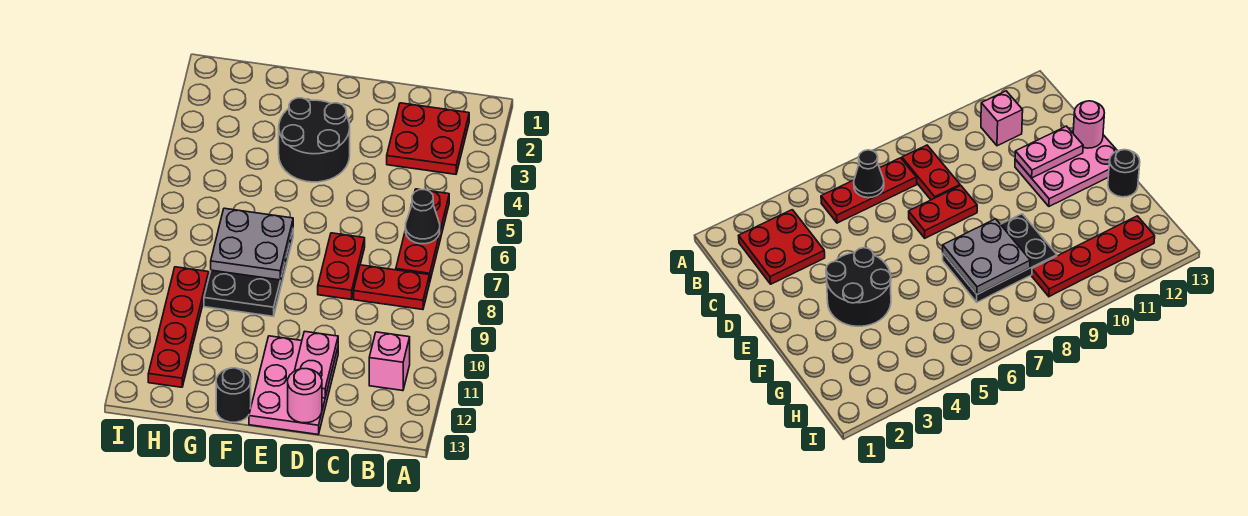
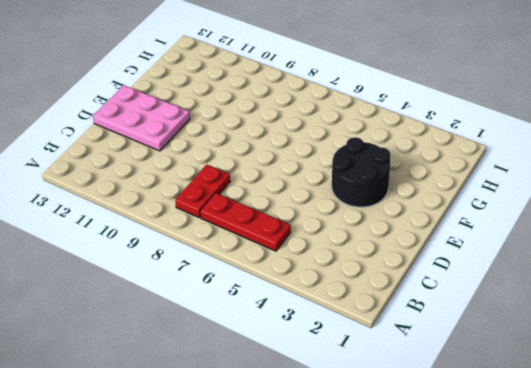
none -> red 2x2 plate [387,103,469,174]
none -> pink 1x1 brick [369,332,410,391]
none -> red 1x2 plate [318,233,365,299]

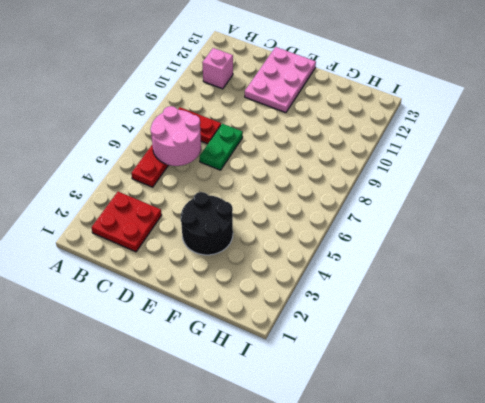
pink 2x2 round brick [151,106,201,166] -> black 1x1 cone [405,190,440,244]
green 1x2 plate [200,124,243,170] -> red 1x2 plate [318,233,365,299]
none -> black 2x3 plate [204,231,293,316]
none -> black 1x1 round brick [216,368,251,422]
none -> red 1x4 plate [148,267,209,387]

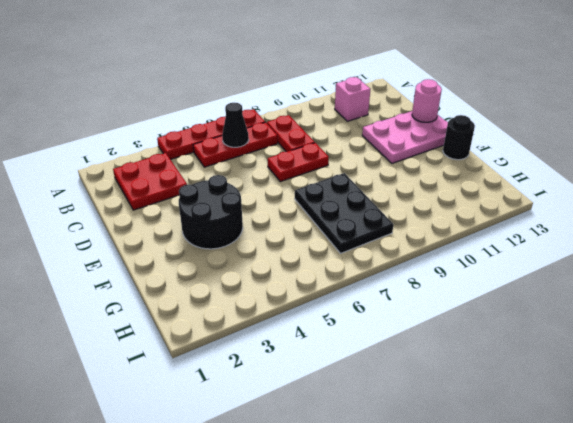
red 1x4 plate [157,109,265,159] -> red 1x4 plate moved to [148,267,209,387]
black 2x3 plate [295,173,394,253] -> black 2x3 plate turned to [204,231,293,316]
none -> pink 1x2 plate [295,331,338,398]
none -> grey 2x2 plate [211,208,293,280]

